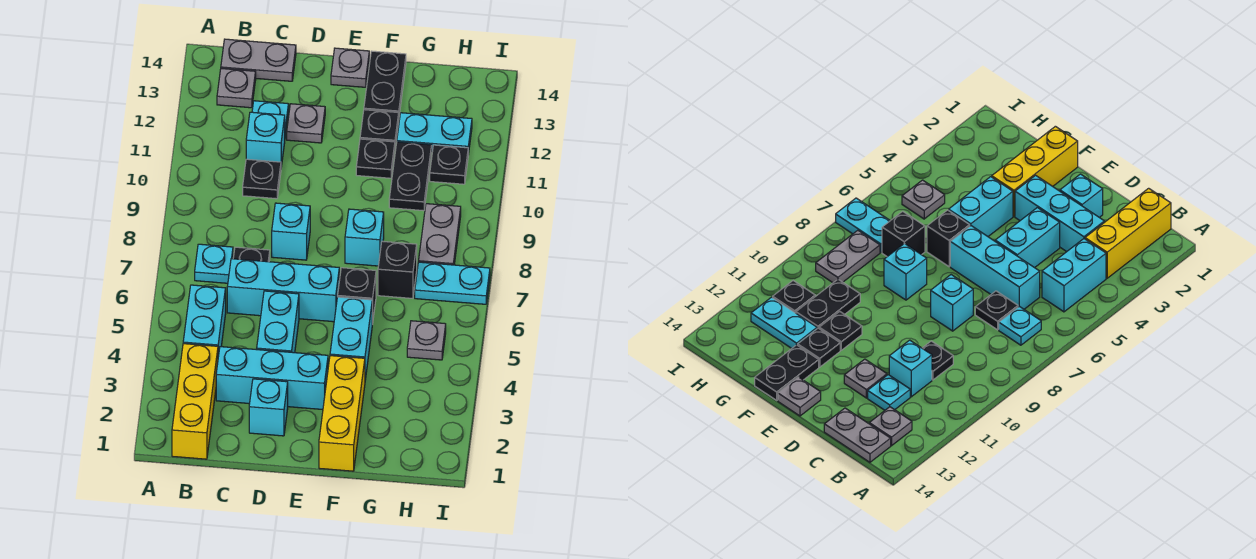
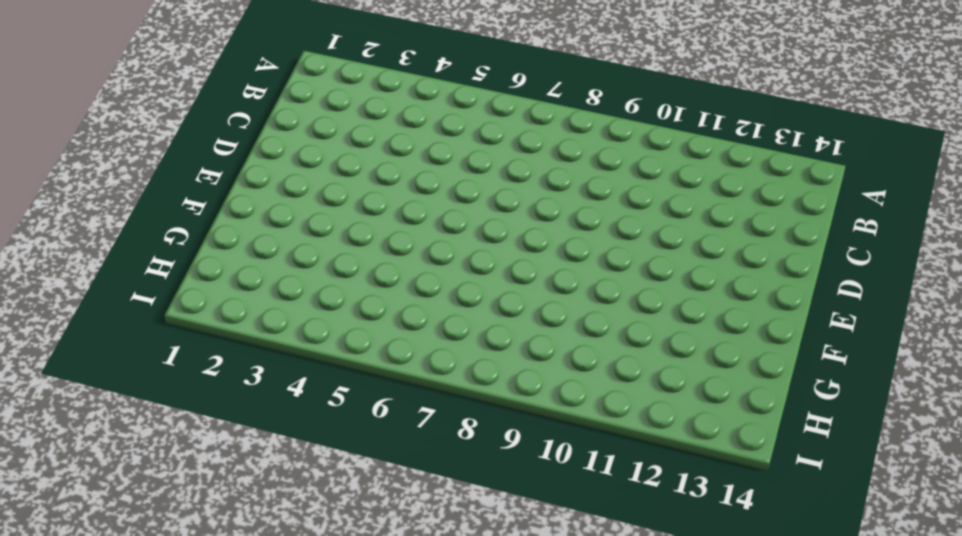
none -> yellow 1x3 brick [172,344,218,459]
none -> cyan 1x2 brick [183,285,226,356]
none -> cyan 1x1 plate [195,244,233,283]
none -> grey 1x1 plate [217,68,256,108]

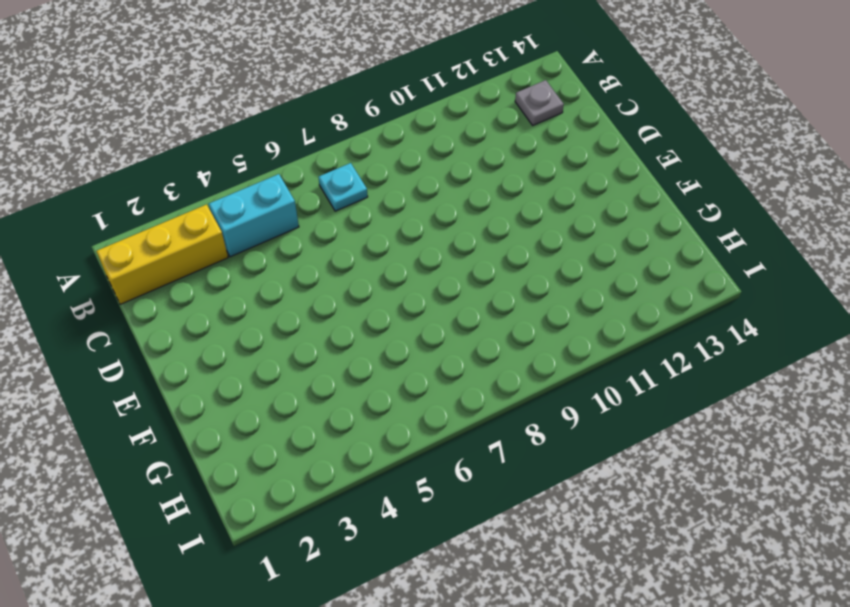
none -> grey 1x2 plate [221,39,296,81]
none -> cyan 1x3 brick [216,347,328,410]
none -> cyan 1x3 brick [227,259,339,322]
none -> black 1x1 plate [233,247,270,262]

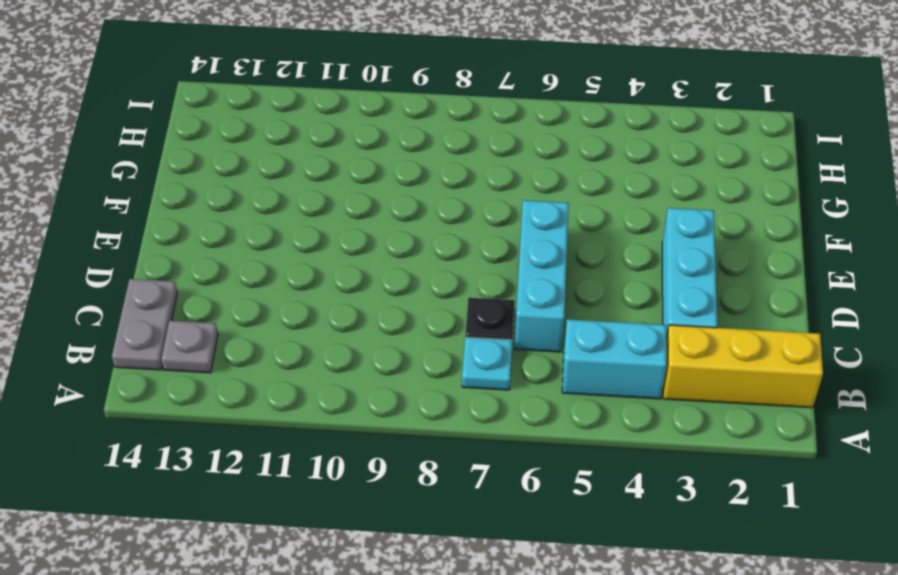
none -> black 1x1 plate [243,159,281,199]
none -> cyan 1x1 brick [246,112,285,167]
none -> cyan 1x1 plate [252,101,289,136]
none -> cyan 1x1 brick [249,379,288,436]

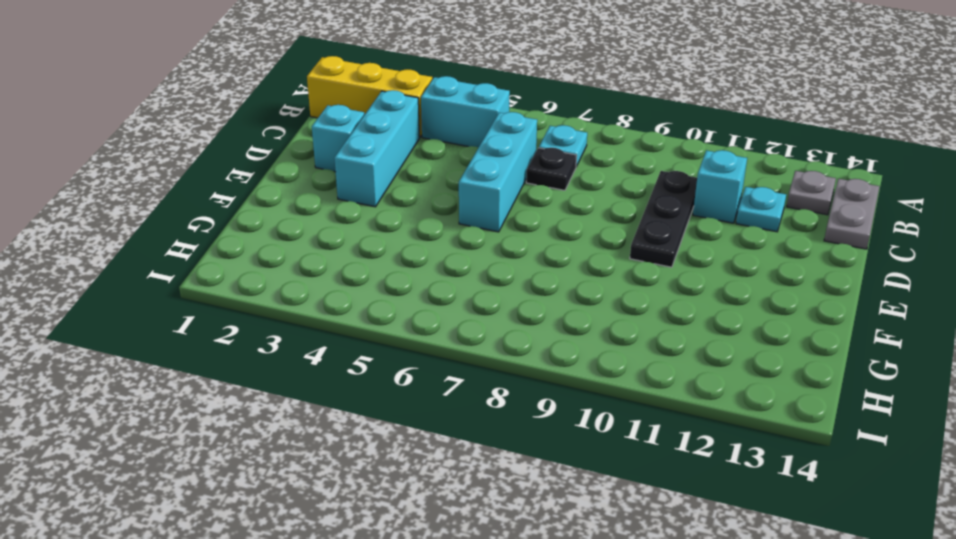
black 1x3 plate [630,171,697,267] -> black 1x1 plate [243,159,281,199]
none -> cyan 1x2 brick [257,291,299,353]
none -> cyan 1x1 brick [272,203,310,260]
none -> grey 1x1 plate [287,104,325,143]
none -> grey 1x1 plate [331,48,369,87]

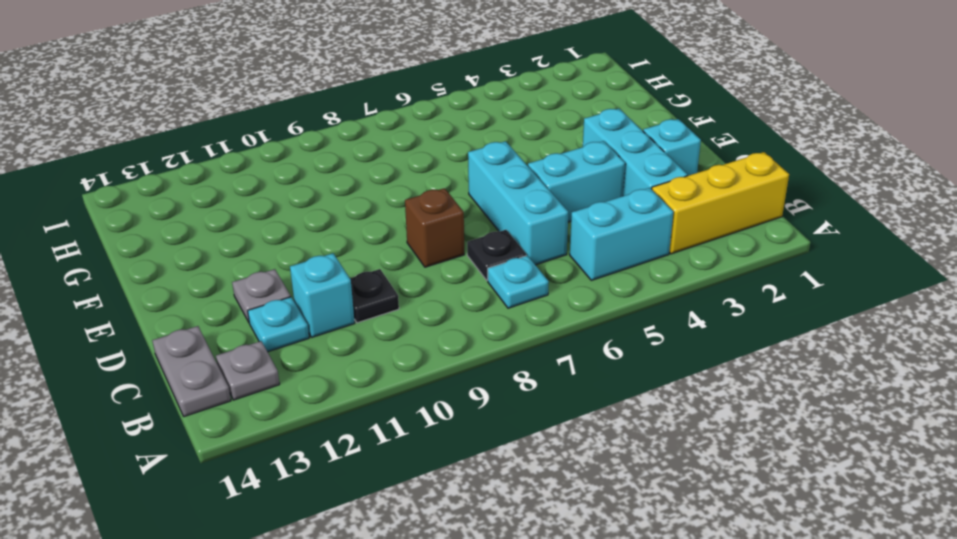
brown 1x1 brick [405,188,464,267] -> cyan 1x1 brick [272,203,310,260]
none -> grey 1x1 plate [331,48,369,87]
none -> yellow 1x3 brick [319,356,365,471]
none -> cyan 1x2 brick [330,297,372,380]
none -> black 1x1 brick [338,268,376,324]

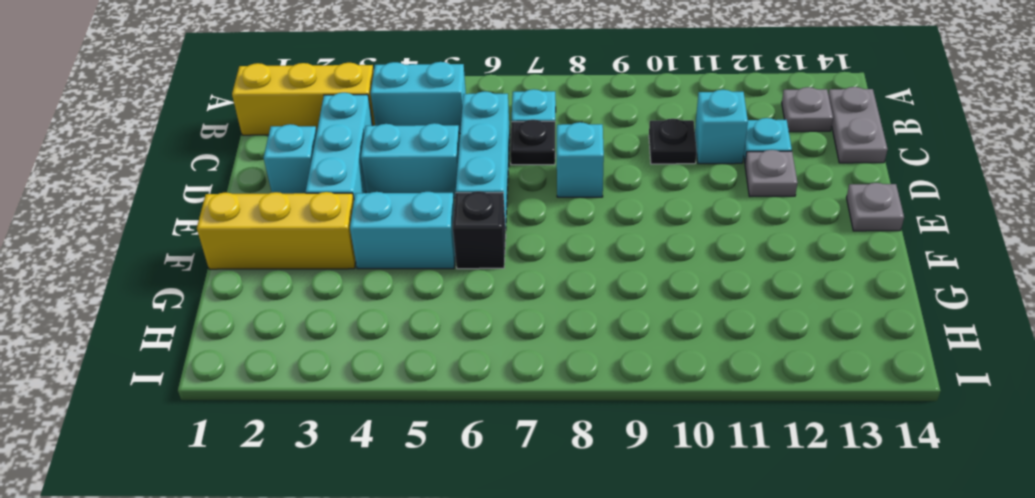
none -> cyan 1x1 brick [345,209,384,266]
none -> black 1x1 plate [356,139,395,178]
none -> black 1x1 plate [360,110,399,146]
none -> black 1x2 plate [364,51,406,115]

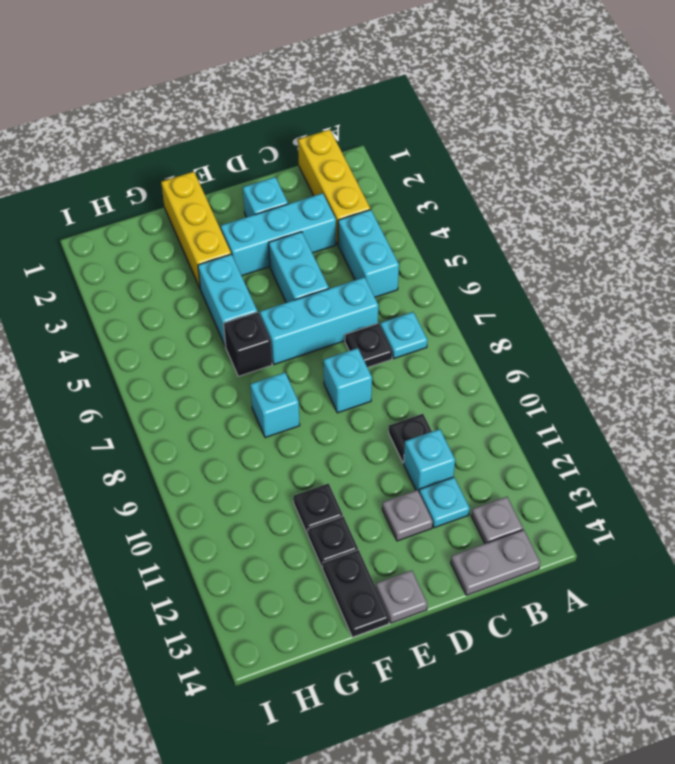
none -> black 1x1 brick [378,241,417,298]
none -> black 1x2 plate [389,142,432,211]
none -> cyan 1x2 plate [397,113,472,155]
none -> grey 1x1 plate [407,321,446,360]

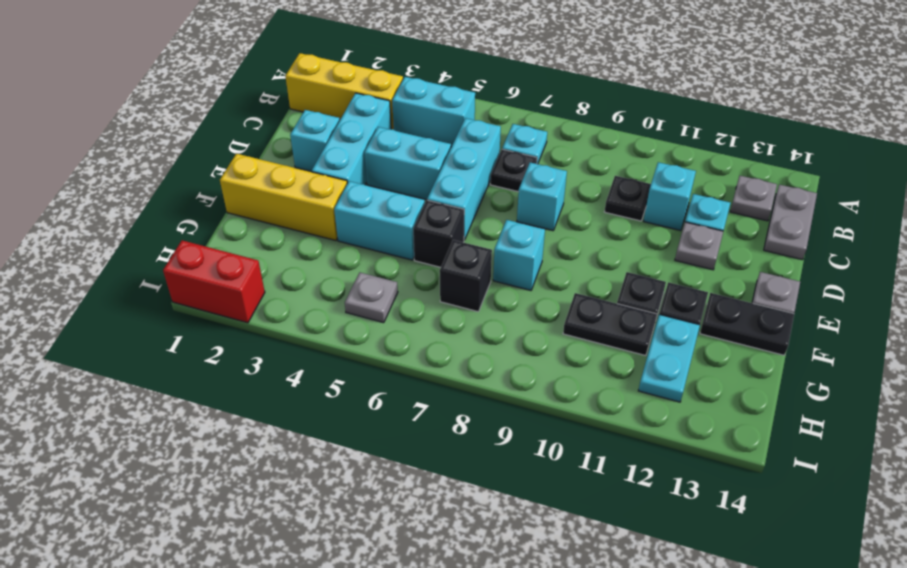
red 1x2 brick [163,240,265,323] -> none
none -> cyan 1x2 plate [415,262,490,304]
none -> grey 1x2 plate [419,204,461,265]
none -> black 1x1 plate [430,145,468,184]

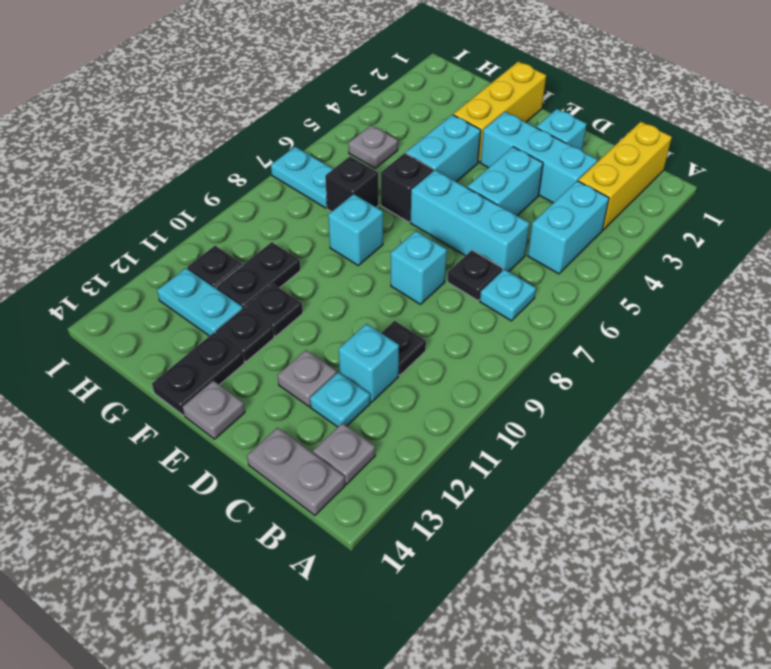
none -> grey 1x2 plate [419,204,461,265]

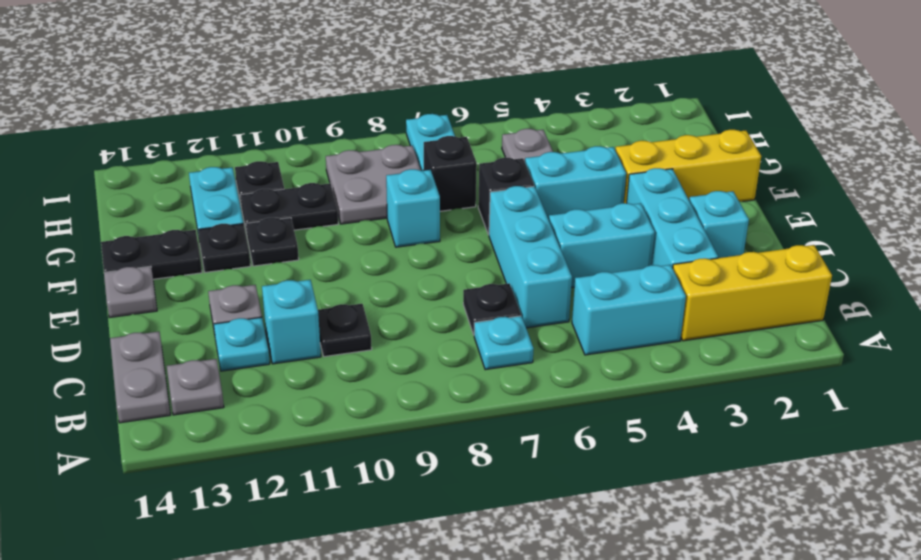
grey 2x2 plate [326,145,421,224] -> grey 1x2 plate [419,204,461,265]
none -> cyan 1x1 brick [272,203,310,260]

